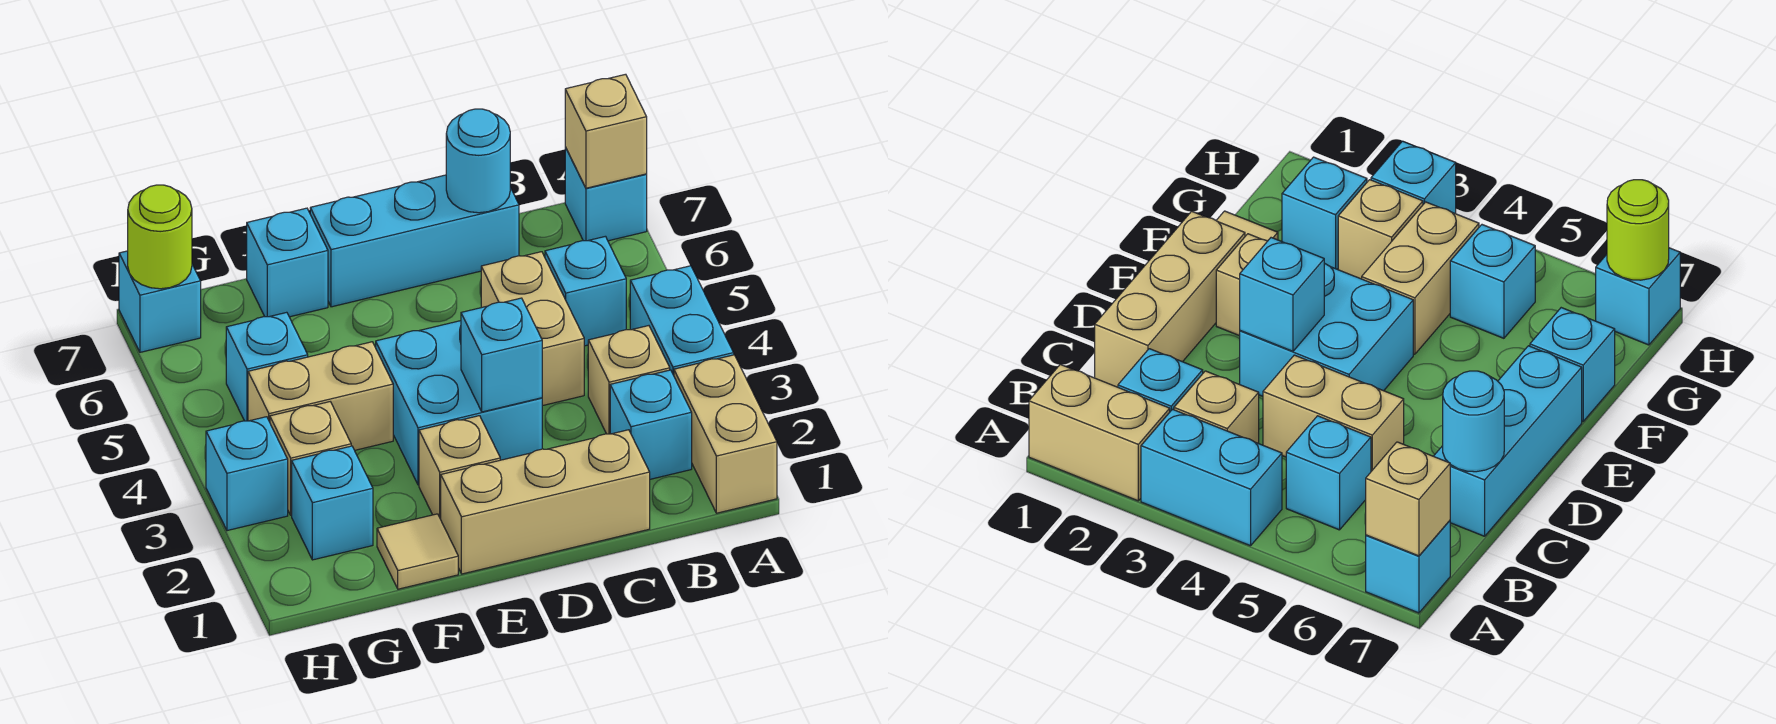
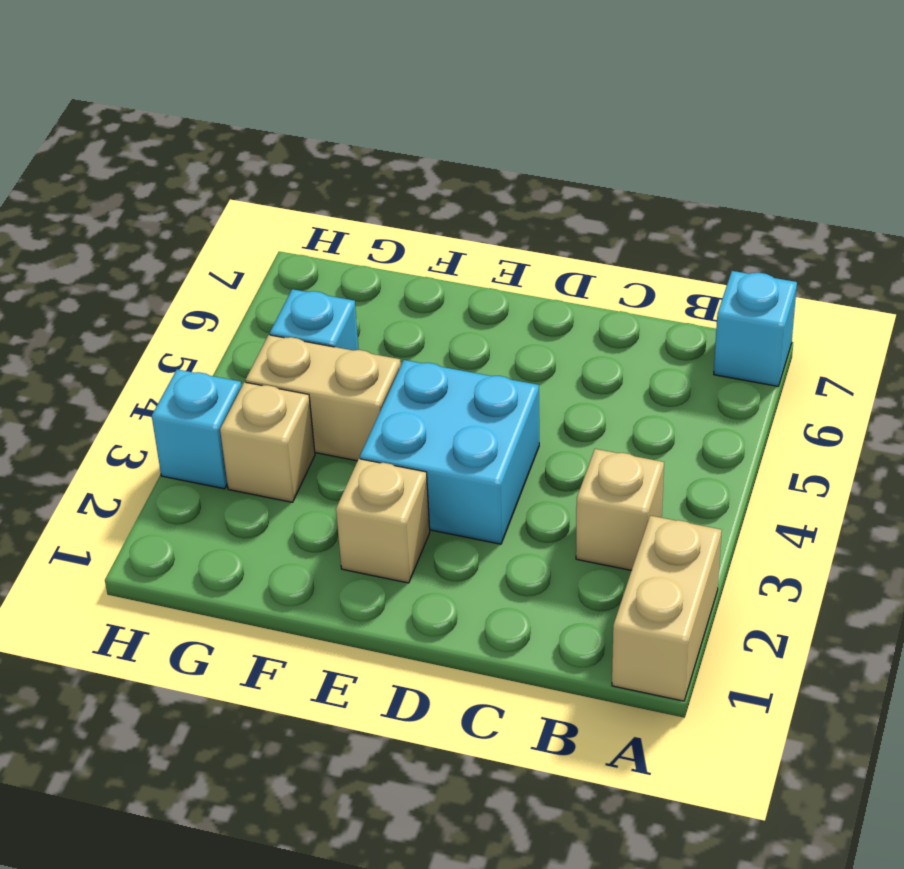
none -> cyan 1x2 brick [630,266,734,375]
none -> cyan 1x1 brick [610,370,692,479]
none -> cyan 1x1 brick [545,236,626,346]

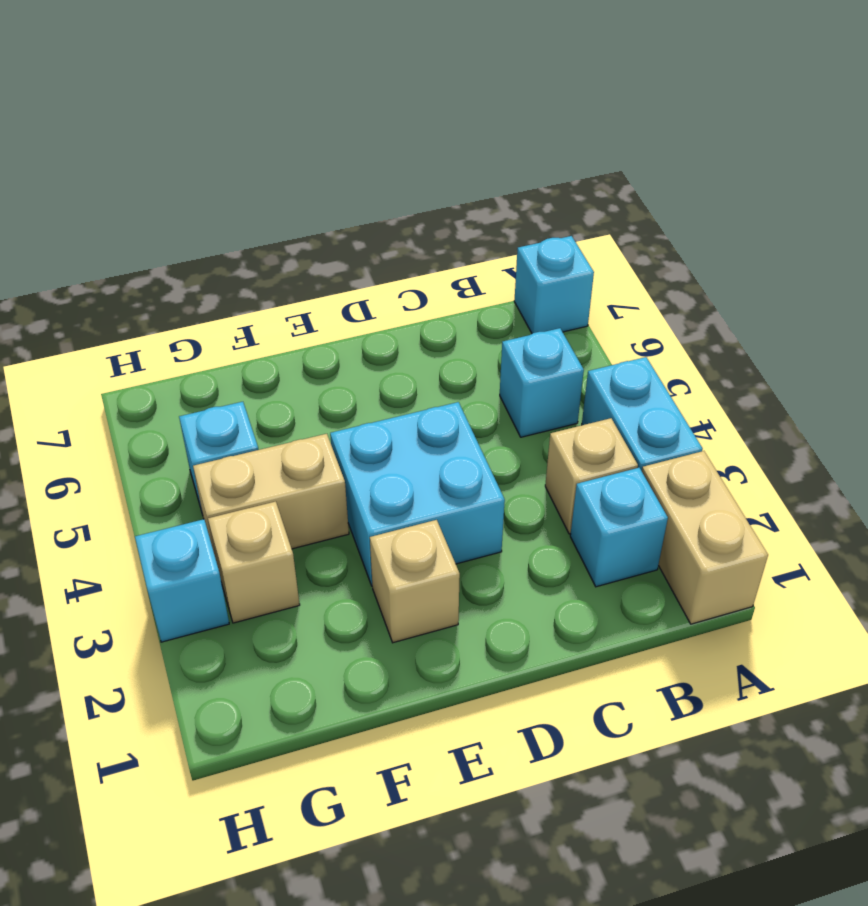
none -> tan 1x3 brick [441,430,650,574]
none -> tan 1x2 brick [481,252,584,406]
none -> cyan 1x3 brick [310,175,519,307]

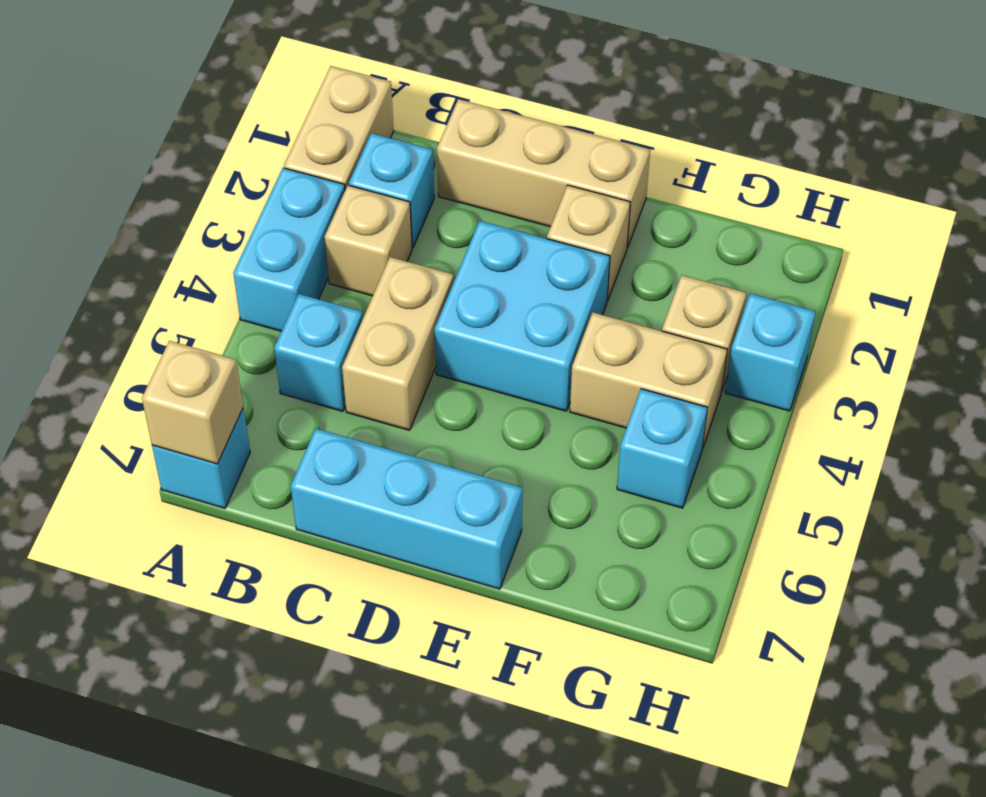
none -> tan 1x1 tile [377,514,458,589]
none -> cyan 1x1 brick [247,208,328,317]
none -> cyan 1x1 brick [292,446,373,560]

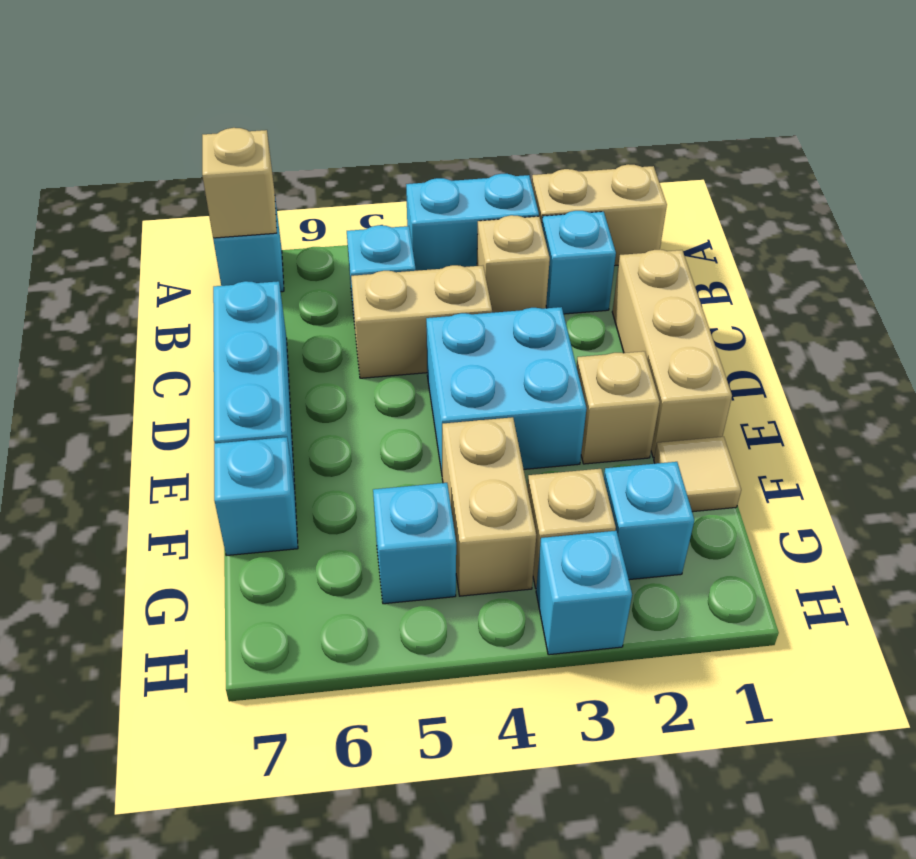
none -> cyan 1x1 brick [119,251,201,352]
none -> cyan 1x1 round brick [446,109,510,213]
none -> cyan 1x1 brick [461,298,542,412]

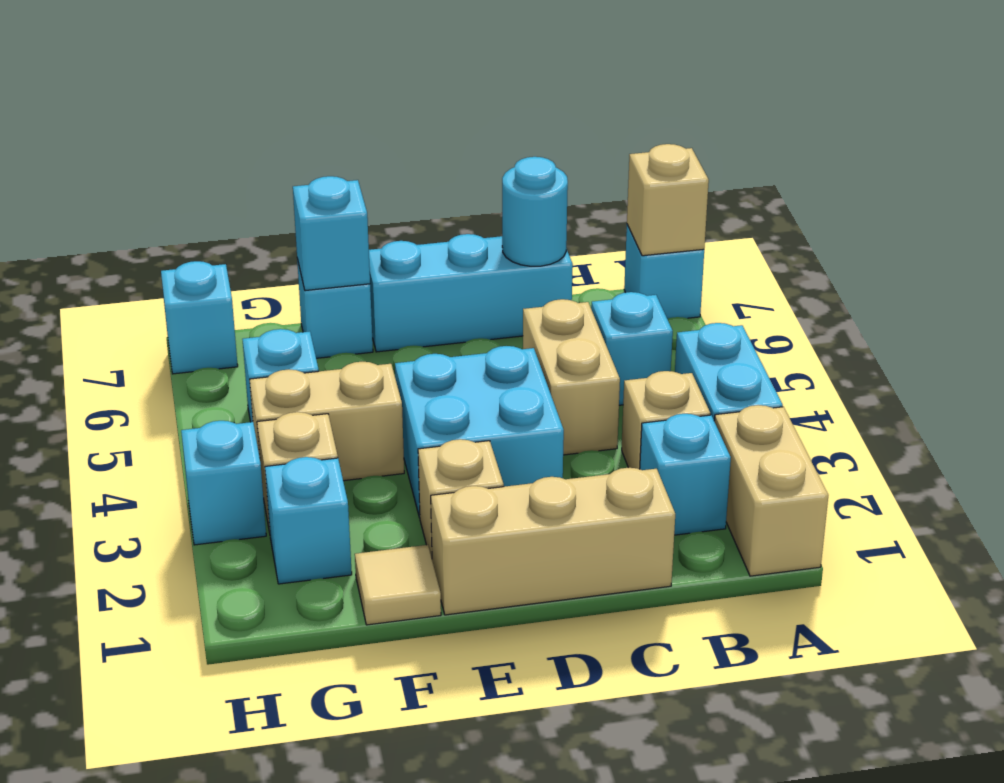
cyan 1x1 brick [293,176,370,291] -> cyan 1x1 brick moved to [461,298,542,412]
none -> lime 1x1 round brick [128,185,192,289]

